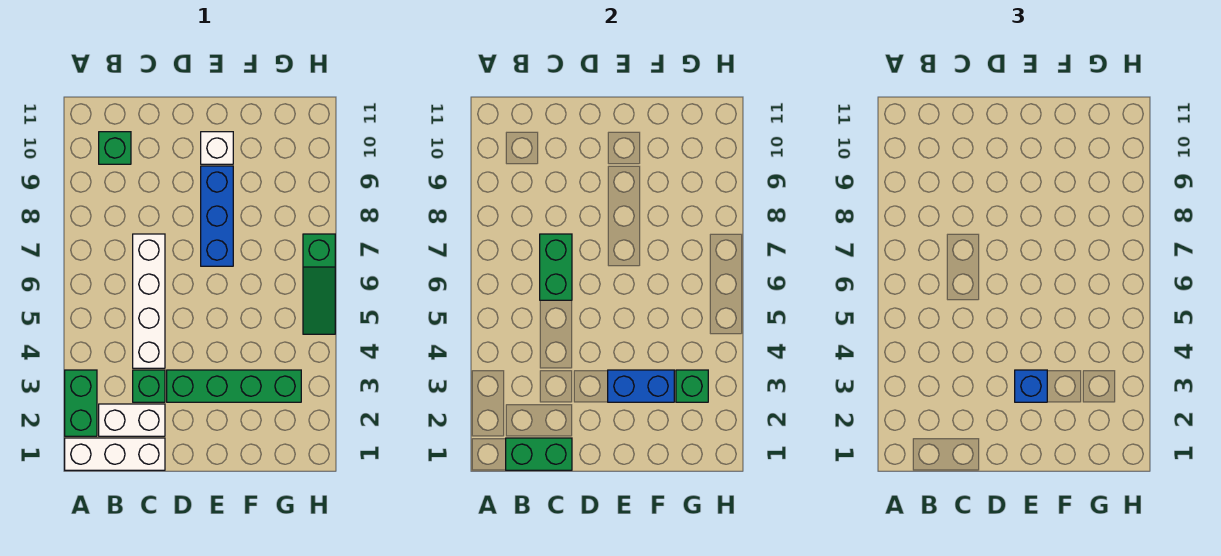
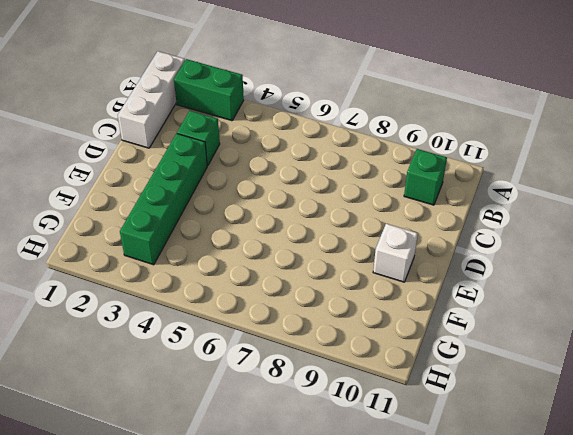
none -> white 1x2 brick [99,404,165,436]
none -> white 1x4 brick [133,234,165,368]
none -> blue 1x3 brick [201,166,233,266]

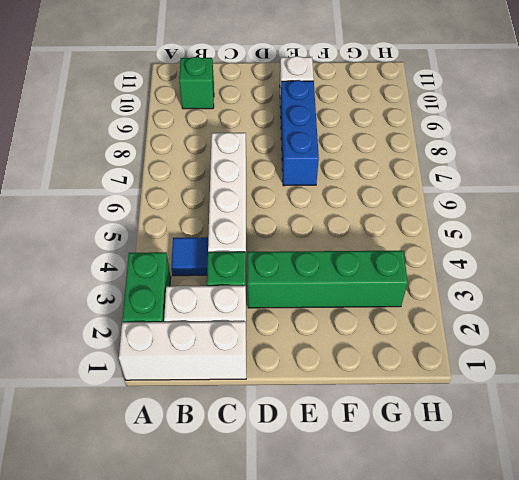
blue 1x1 tile [171,237,208,276] -> none
none -> green 1x3 slope [303,234,335,334]
none -> green 1x2 brick [506,438,572,470]
none -> green 1x2 brick [540,234,572,300]

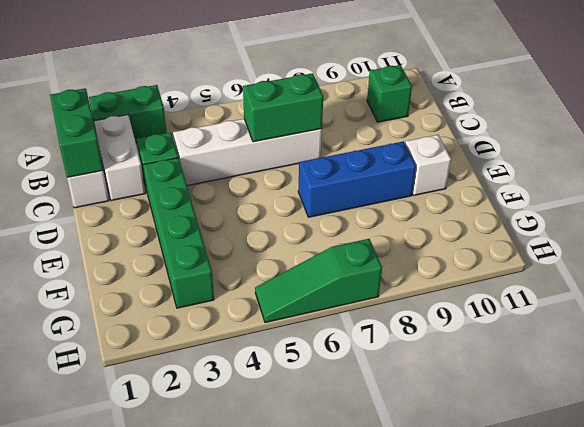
none -> blue 1x2 brick [608,370,674,402]
none -> green 1x1 brick [676,370,708,402]
none -> blue 1x1 brick [1015,370,1047,402]

